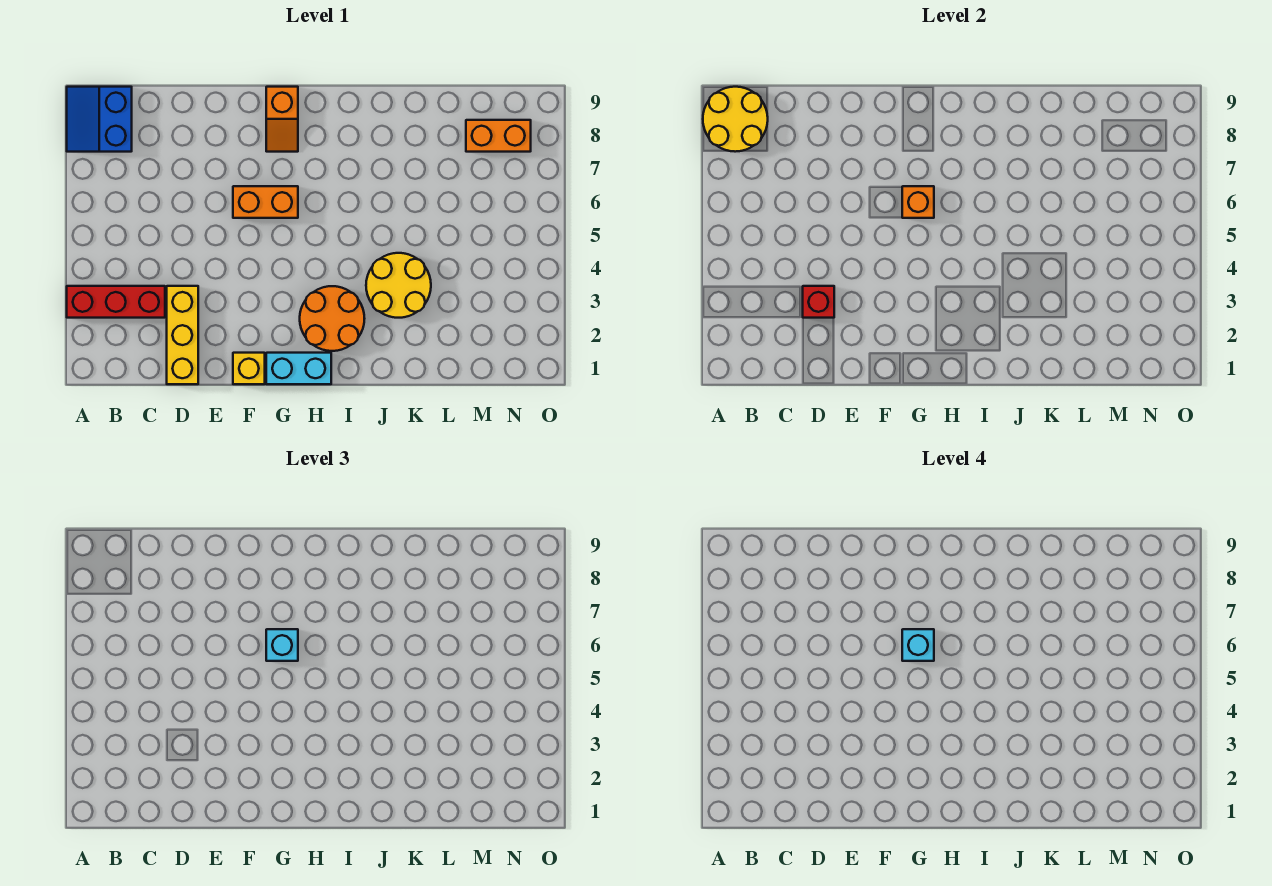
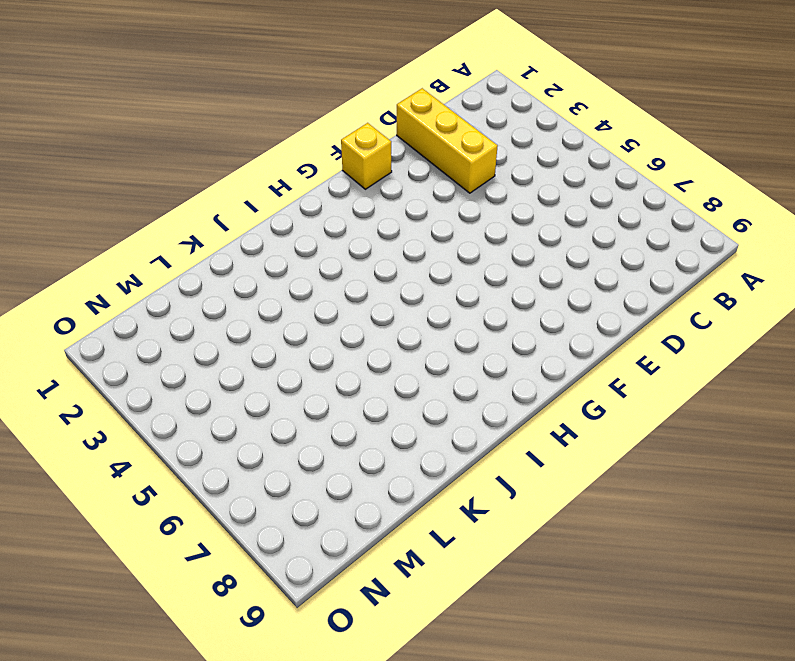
none -> red 1x3 brick [67,286,165,318]
none -> blue 2x2 slope [67,87,132,152]
none -> orange 1x2 brick [233,186,298,218]

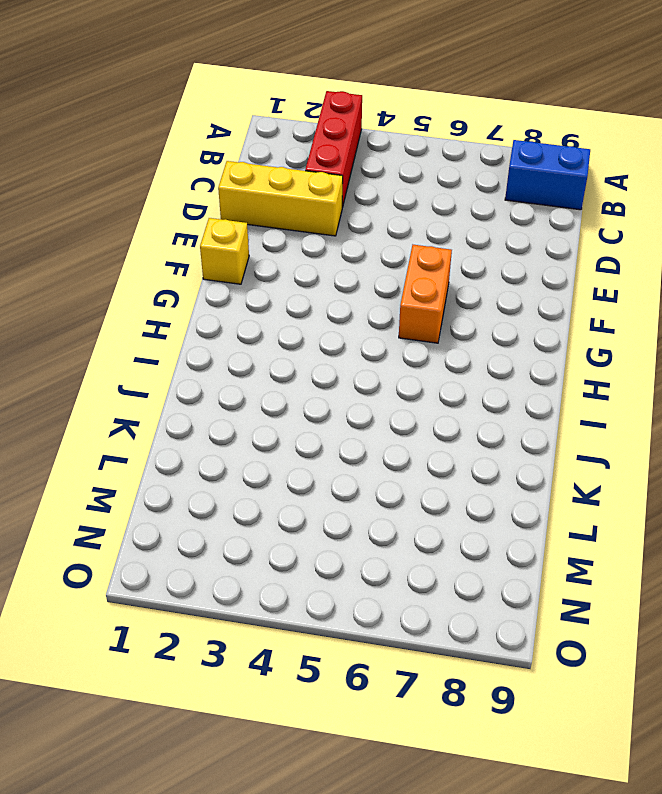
none -> cyan 1x2 brick [266,353,331,384]
none -> orange 1x2 slope [266,87,298,152]
none -> orange 2x2 round brick [300,286,365,351]

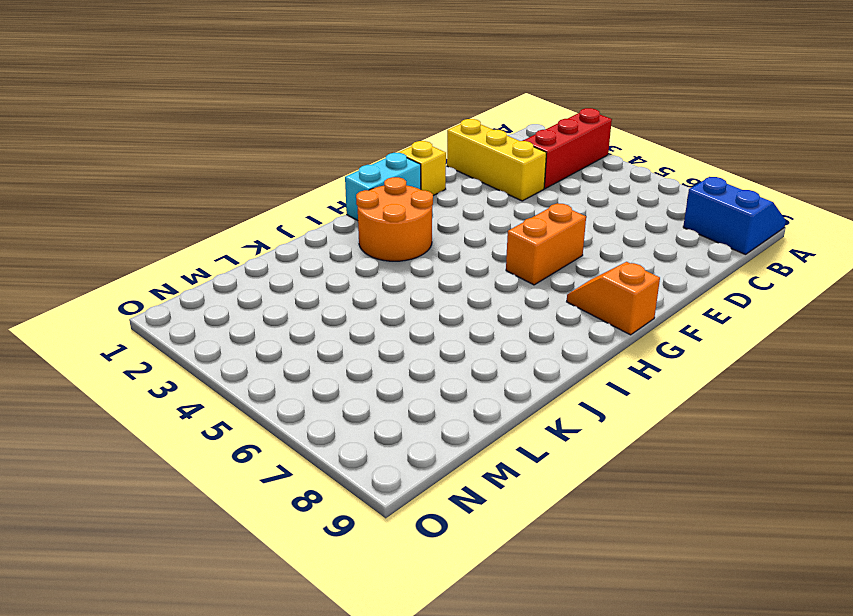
none -> yellow 2x2 round brick [366,253,431,318]
none -> orange 1x2 brick [466,120,531,152]
none -> yellow 2x2 round brick [703,87,768,152]

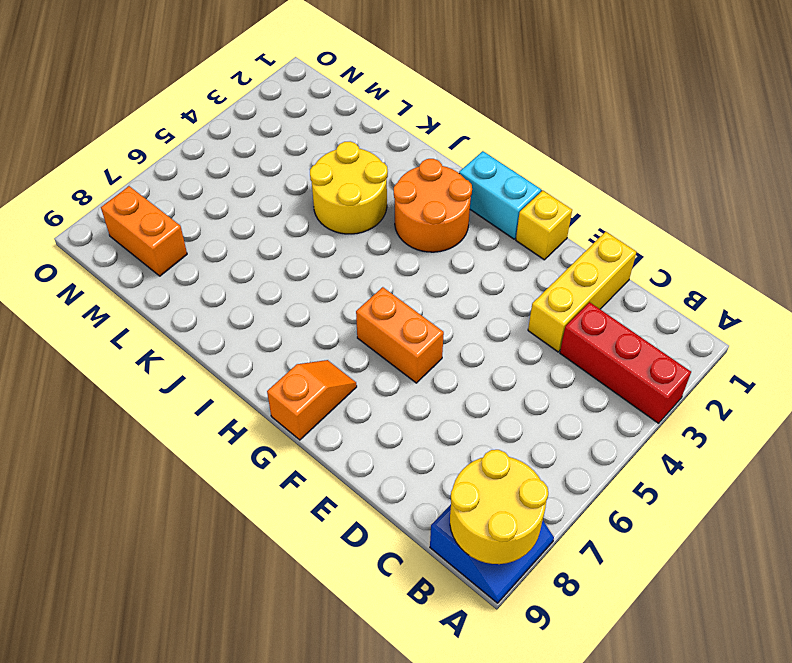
none -> red 1x1 brick [803,286,834,318]
none -> orange 1x1 brick [902,186,934,218]
none -> cyan 1x1 brick [266,629,298,661]

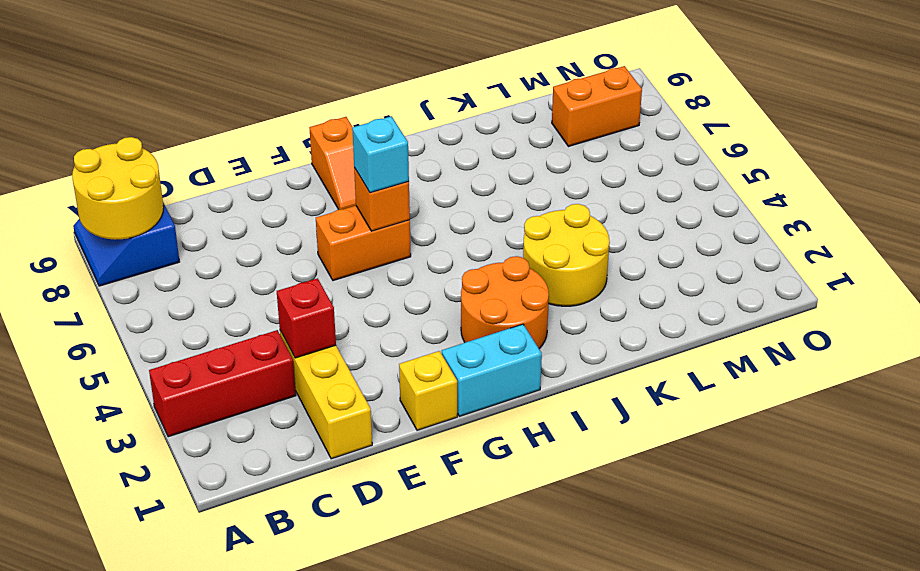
none -> cyan 1x1 brick [902,629,934,661]

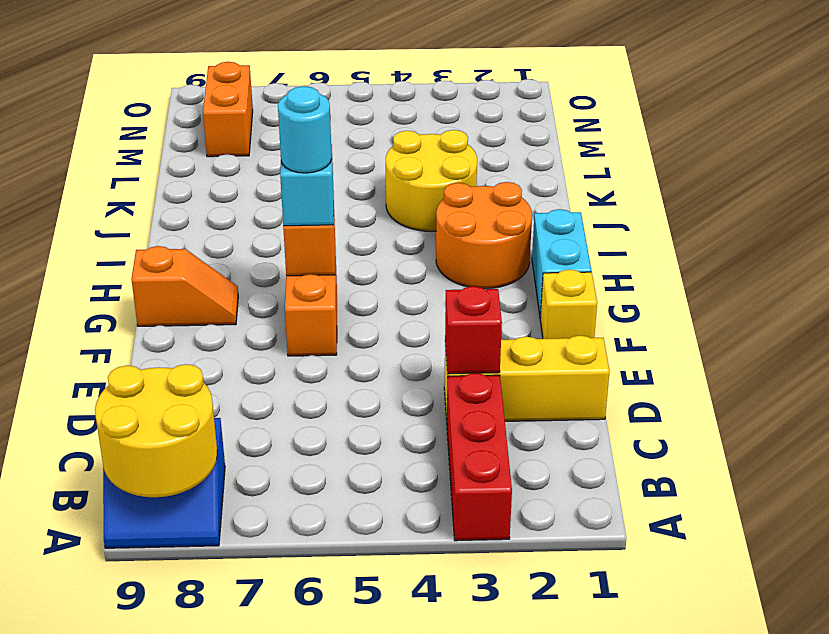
cyan 1x1 round brick [278,86,332,173] -> cyan 1x1 brick [902,629,934,661]

